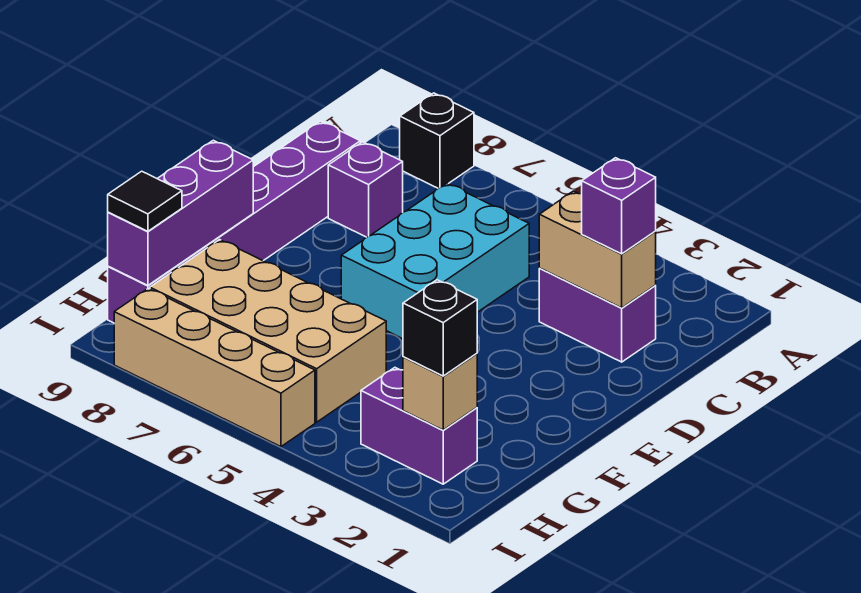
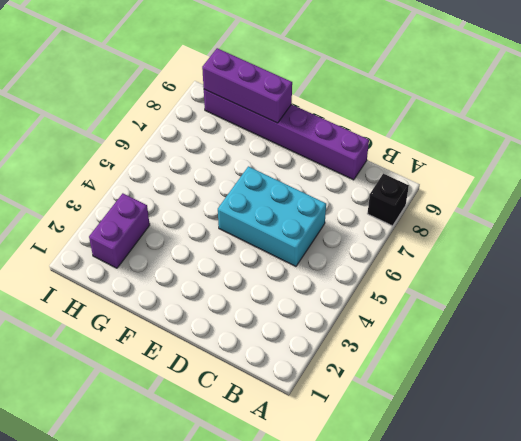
none -> purple 1x2 brick [539,268,656,362]
none -> purple 1x1 brick [328,142,403,237]
none -> tan 2x4 brick [150,240,386,422]

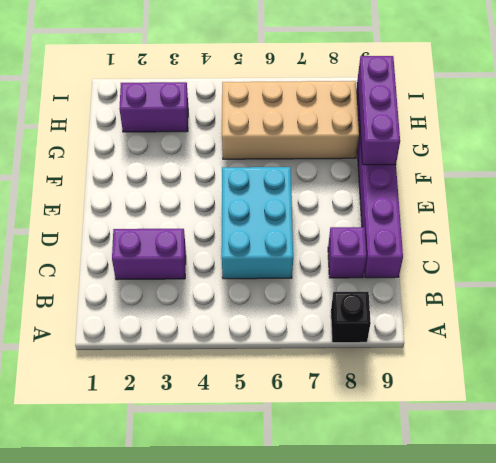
none -> tan 1x4 brick [114,288,315,447]
none -> tan 1x2 brick [539,191,656,308]
none -> tan 1x1 brick [403,354,477,430]

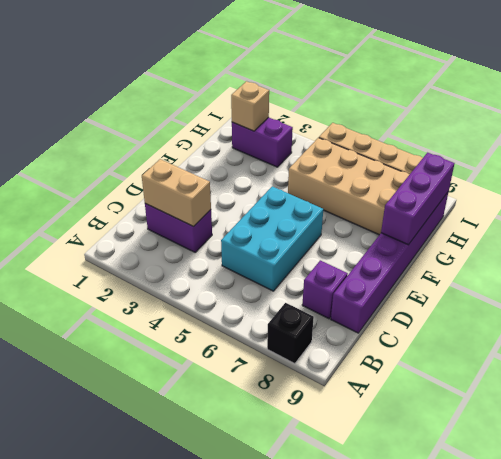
none -> purple 1x1 brick [582,158,656,254]
none -> black 1x1 brick [403,280,477,376]
none -> black 1x1 tile [108,171,182,231]

